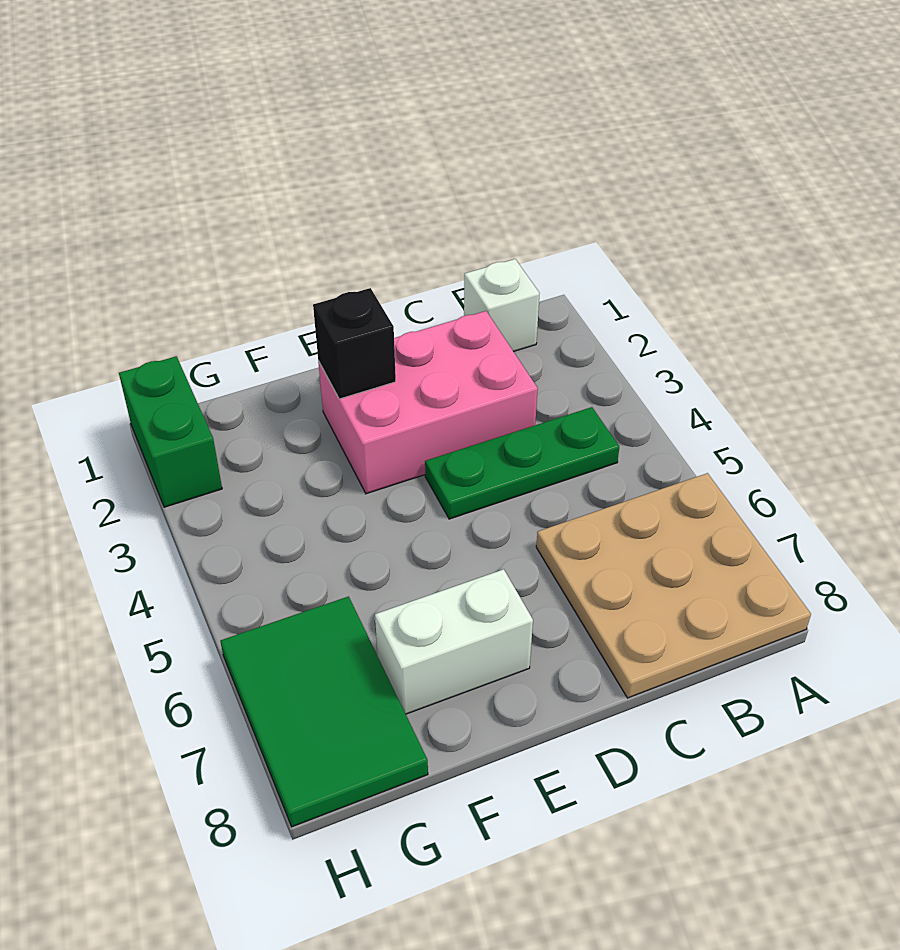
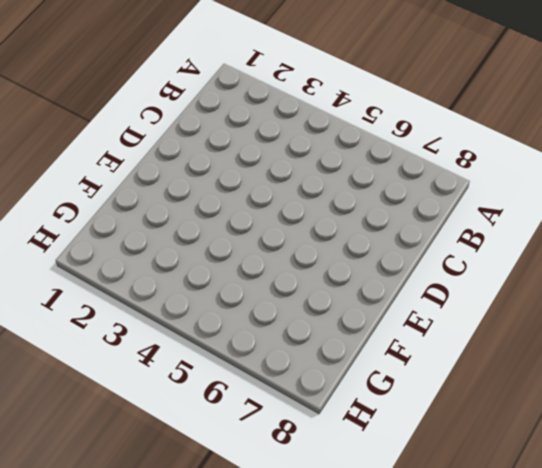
none -> tan 3x3 plate [536,473,811,698]
none -> white 1x1 brick [464,259,540,351]

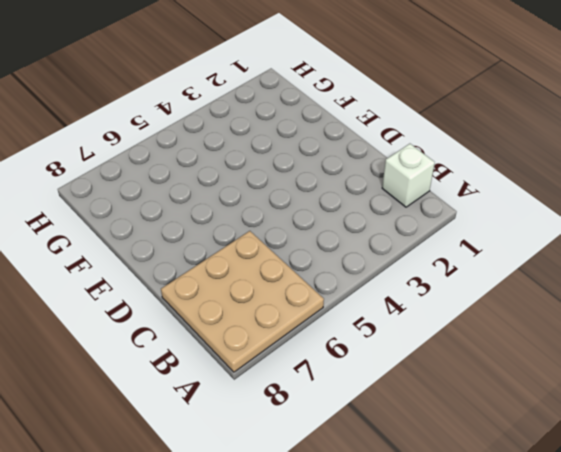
none -> green 1x3 plate [425,407,619,519]
none -> pink 2x3 brick [318,311,538,494]

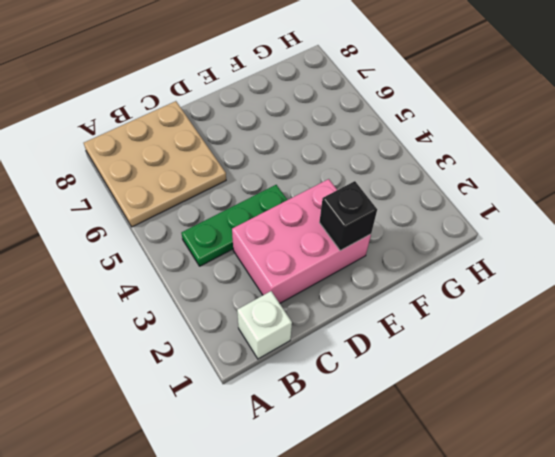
none -> white 1x2 brick [375,569,533,714]
none -> green 2x3 tile [220,597,428,827]

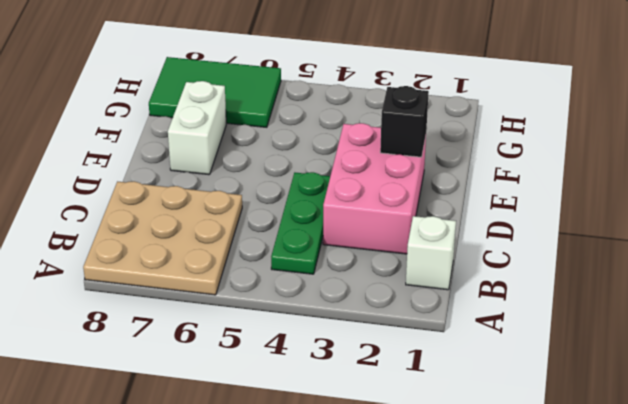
none -> green 1x2 brick [119,356,222,507]

